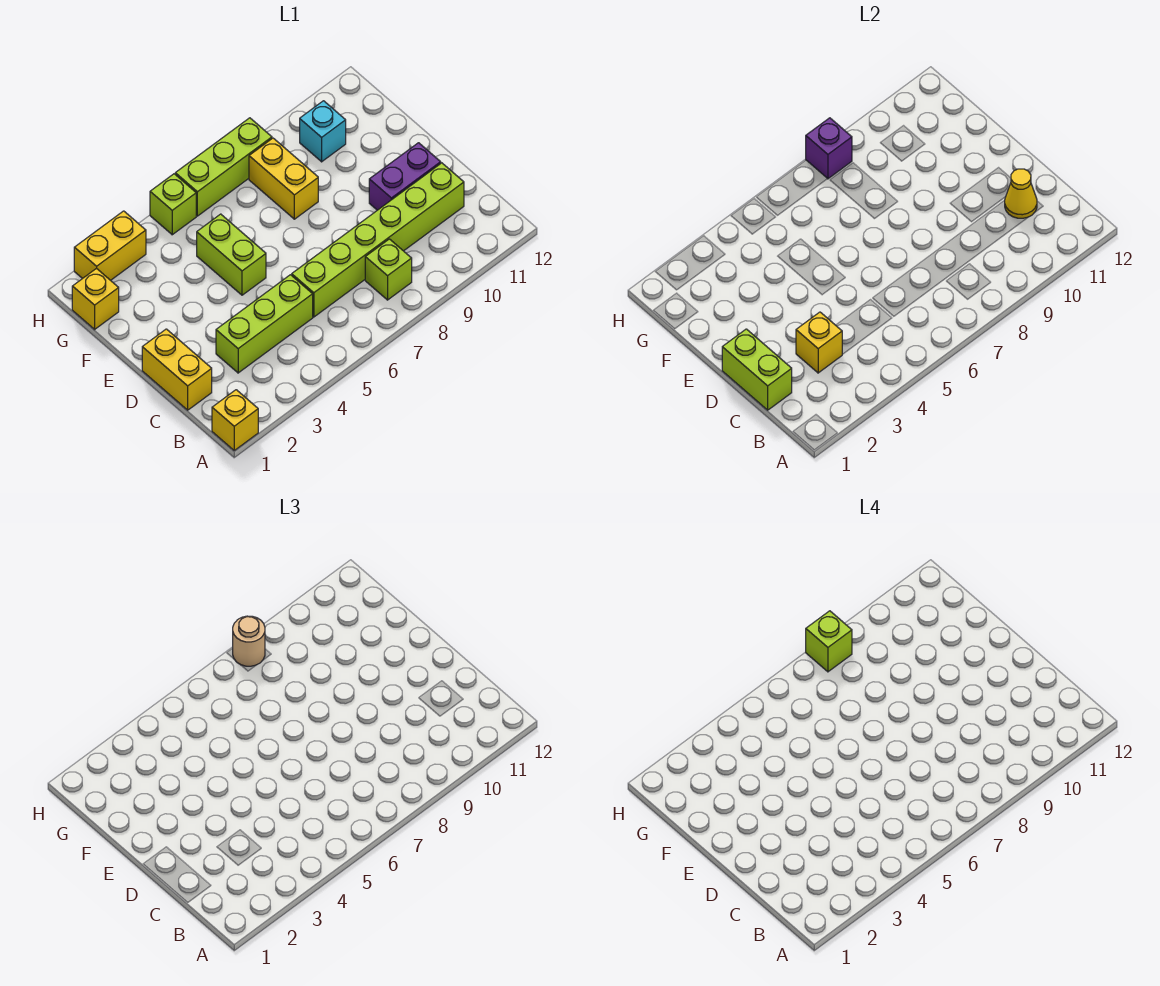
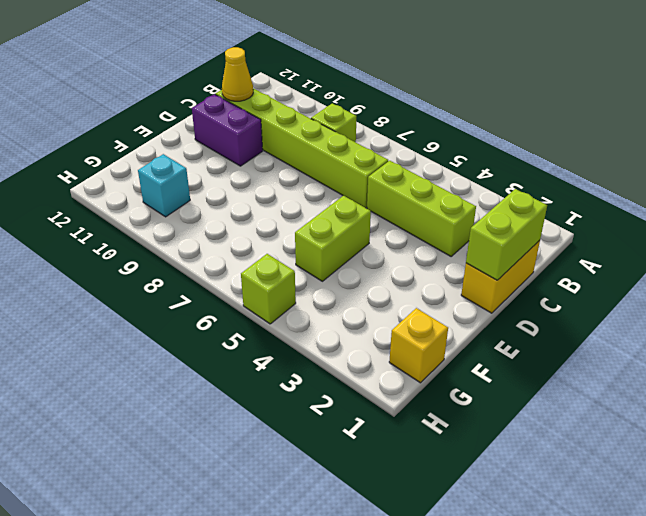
none -> yellow 1x1 brick [212,390,258,450]
none -> yellow 1x2 brick [249,138,318,219]
none -> yellow 1x2 brick [74,211,146,280]

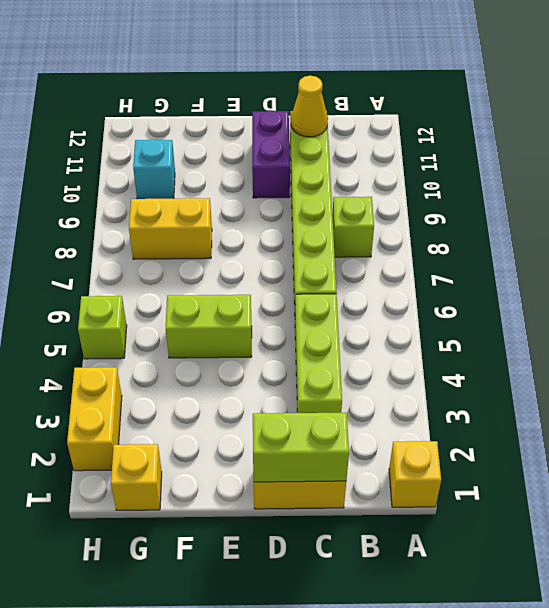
none -> lime 1x3 brick [175,118,272,216]
none -> yellow 1x1 brick [796,312,842,373]
none -> purple 1x1 brick [806,118,852,179]

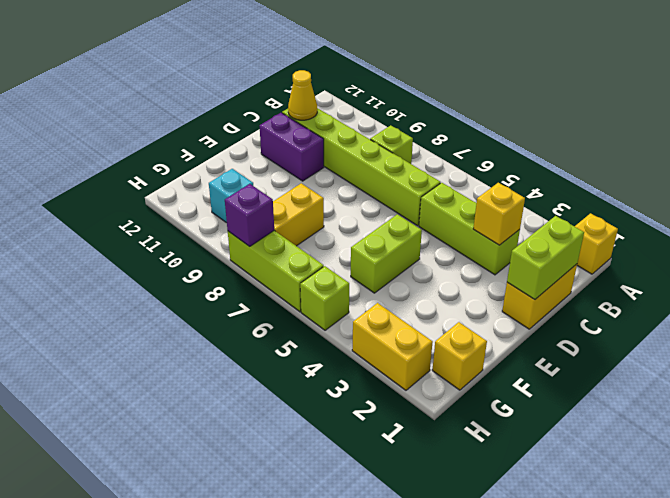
none -> tan 1x1 round brick [233,616,265,666]
none -> lime 1x1 brick [806,611,852,672]

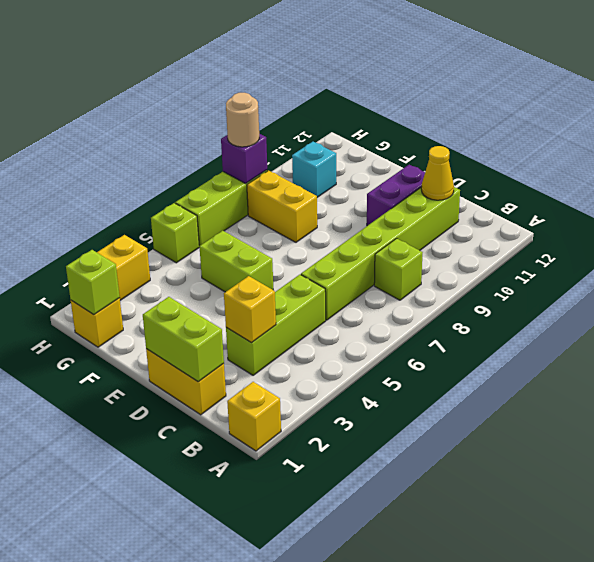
lime 1x1 brick [66,250,120,314] -> lime 1x1 brick moved to [806,611,852,672]

